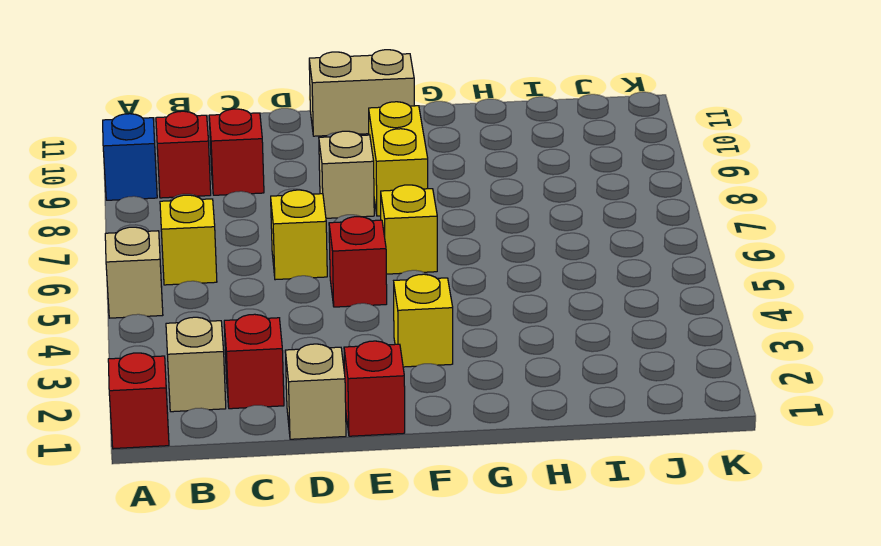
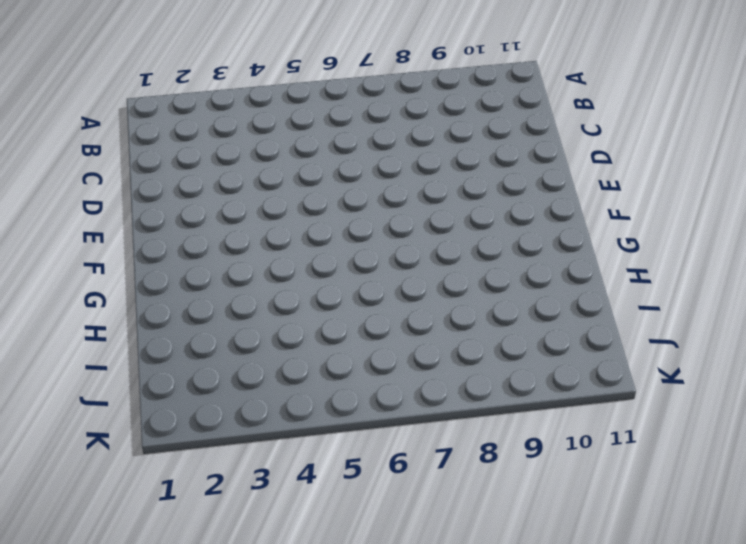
none -> red 1x1 brick [108,353,169,449]
none -> tan 1x1 brick [105,227,163,318]
none -> blue 1x1 brick [103,114,157,200]

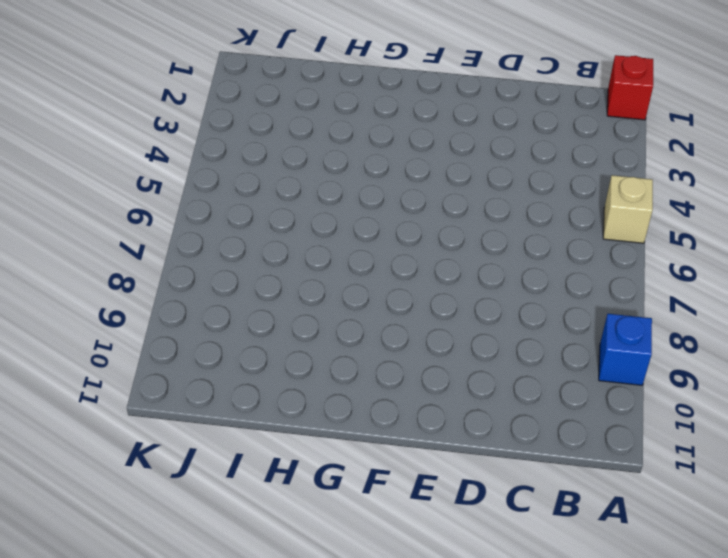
none -> tan 1x1 brick [166,317,226,412]
none -> yellow 1x1 brick [160,195,217,285]
none -> red 1x1 brick [156,111,211,198]

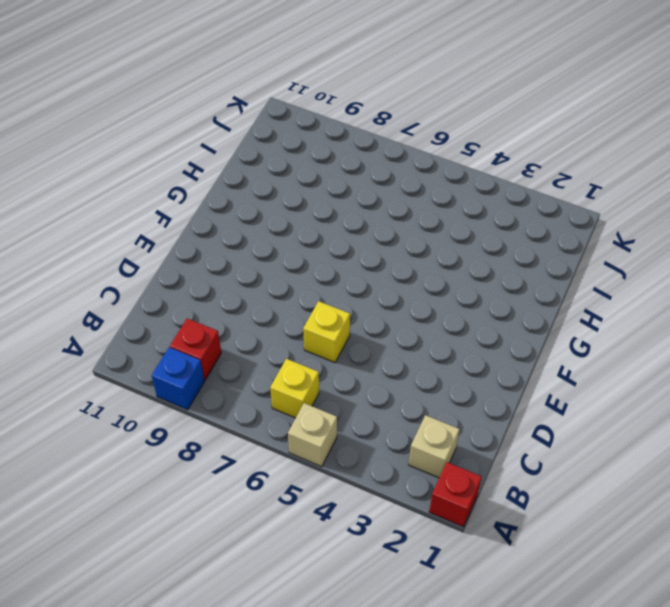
none -> red 1x1 brick [224,314,284,409]
none -> red 1x1 brick [209,109,264,195]
none -> tan 1x1 brick [285,344,346,439]

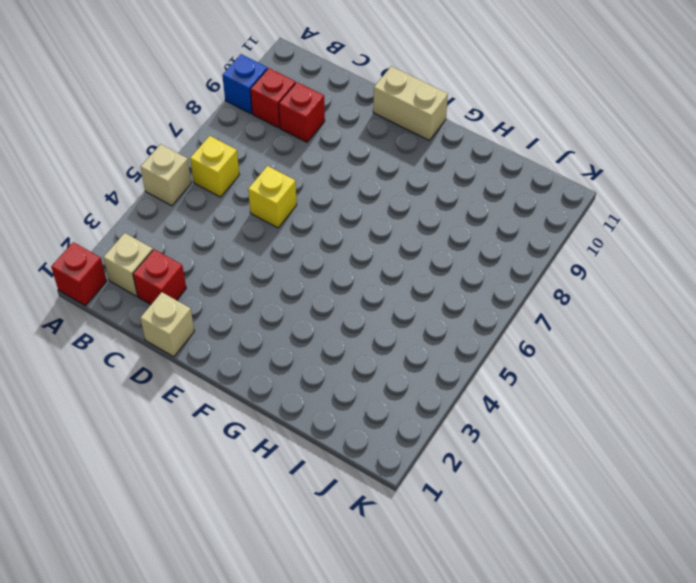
none -> red 1x1 brick [344,341,405,436]
none -> red 1x1 brick [329,217,387,307]
none -> tan 1x1 brick [319,131,374,218]

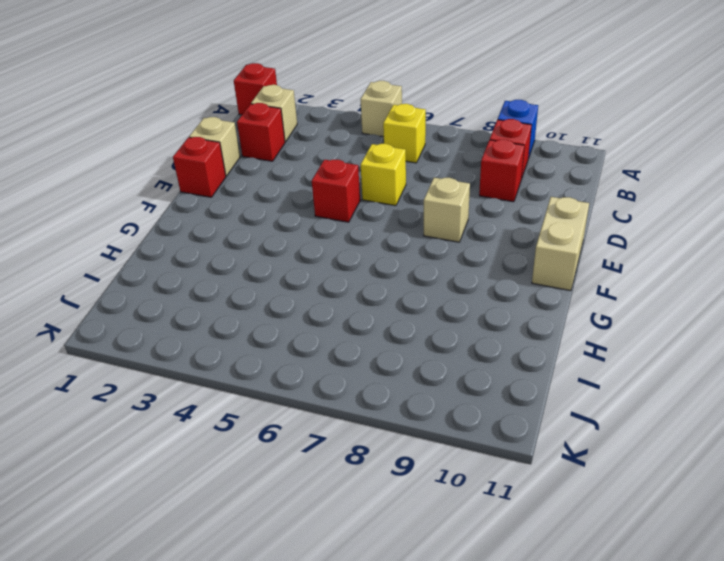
none -> yellow 1x1 brick [394,274,453,367]
none -> yellow 1x1 brick [381,185,437,274]
none -> yellow 1x2 brick [369,102,428,216]

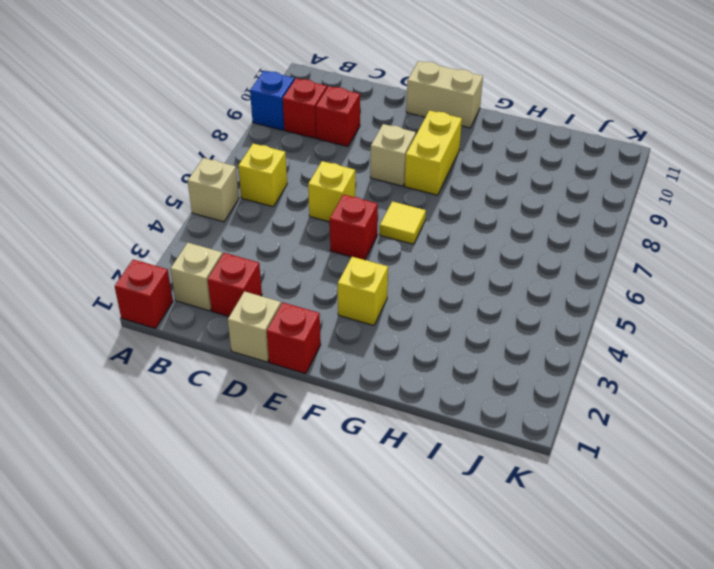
yellow 1x1 tile [380,201,426,244] -> yellow 1x1 brick [381,185,437,274]

